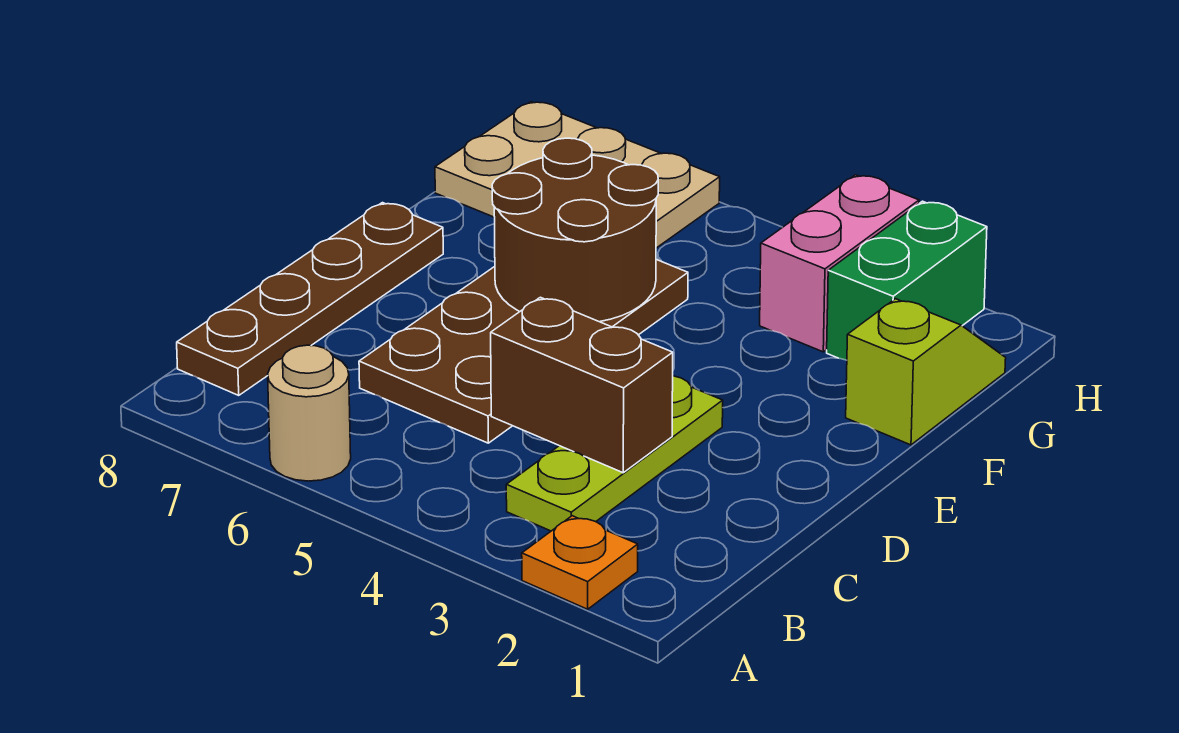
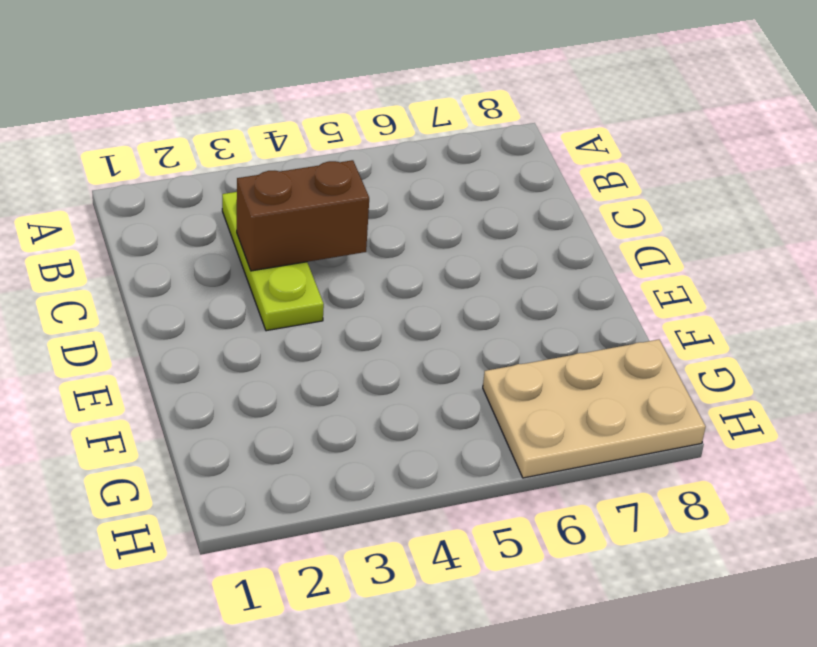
none -> orange 1x1 plate [522,516,638,609]
none -> tan 1x1 round brick [268,345,351,481]

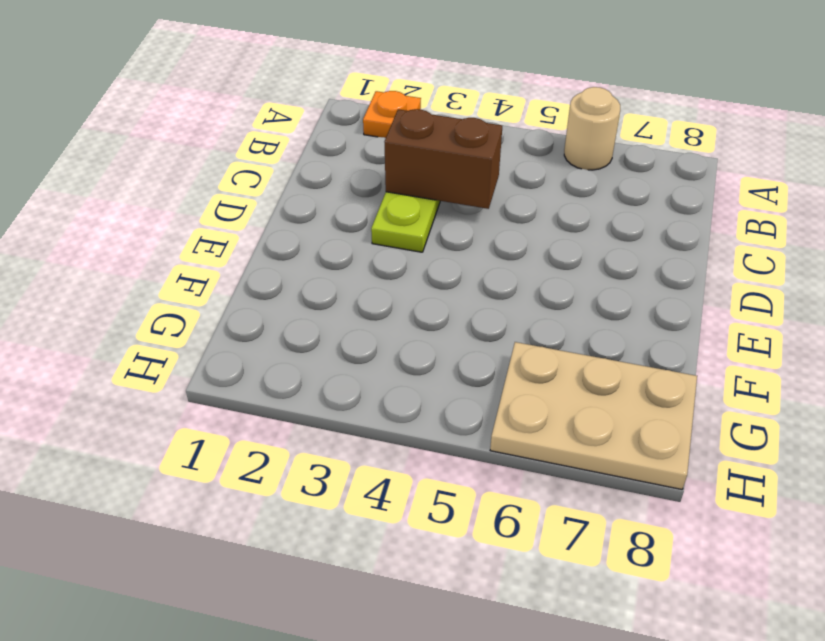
none -> brown 1x4 plate [177,203,443,395]
none -> brown 2x4 plate [359,260,688,443]

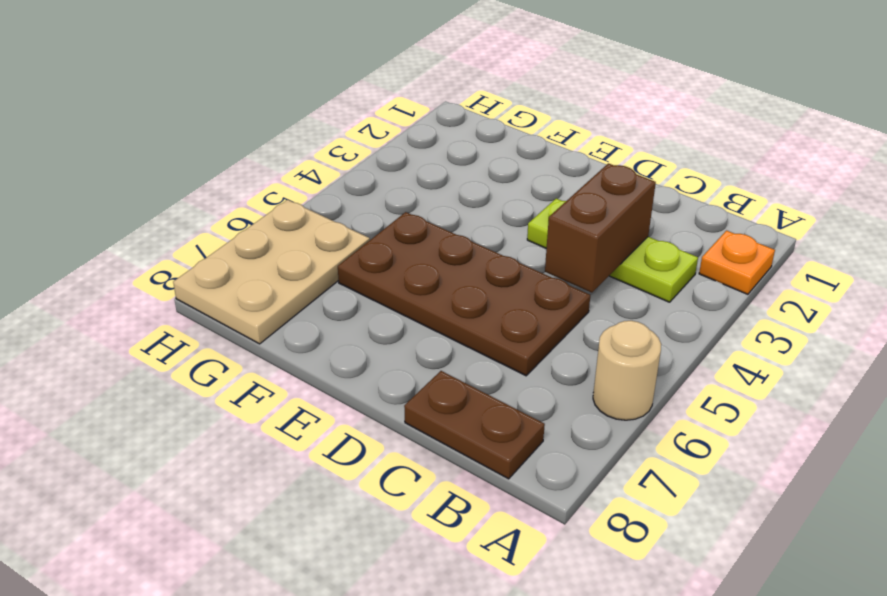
brown 1x2 plate [404,371,545,479] -> brown 1x4 plate [177,203,443,395]
none -> lime 1x2 slope [846,299,1006,445]
none -> green 1x2 brick [827,201,987,360]

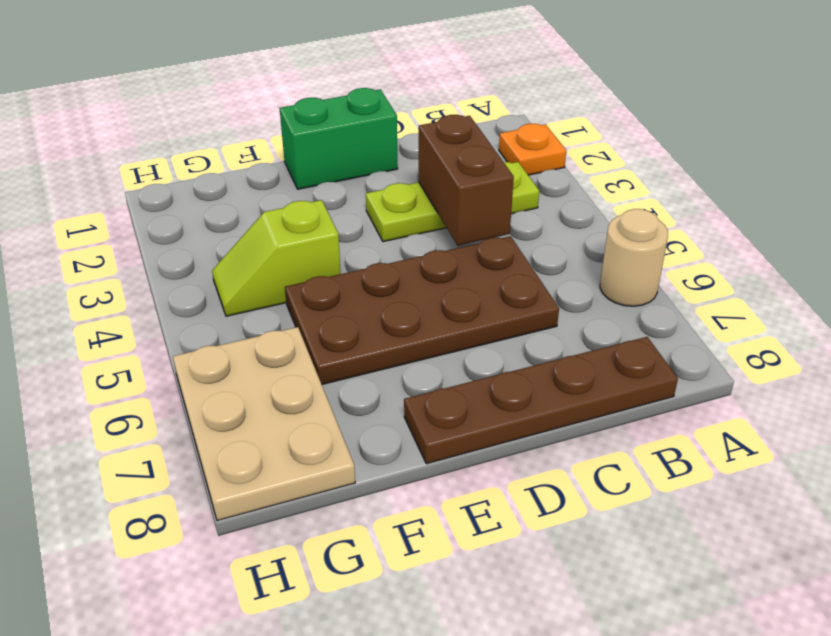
green 1x2 brick [280,88,398,189] -> green 1x2 brick moved to [827,201,987,360]
lime 1x2 slope [212,200,341,316] -> lime 1x2 slope moved to [846,299,1006,445]
none -> pink 1x2 brick [760,175,919,352]
none -> brown 2x2 round brick [492,138,658,322]

